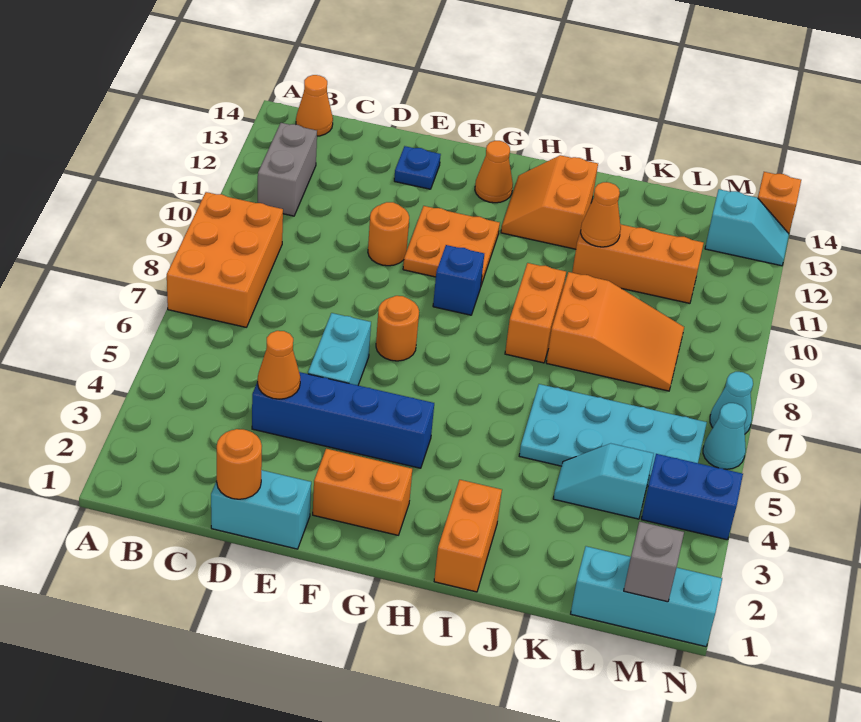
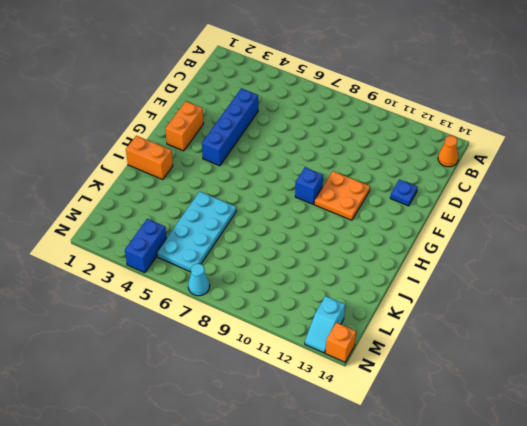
none -> orange 2x3 brick [167,192,283,327]
none -> grey 1x2 brick [258,123,317,216]
none -> cyan 1x2 brick [211,470,311,549]
none -> cyan 1x2 brick [308,313,371,385]

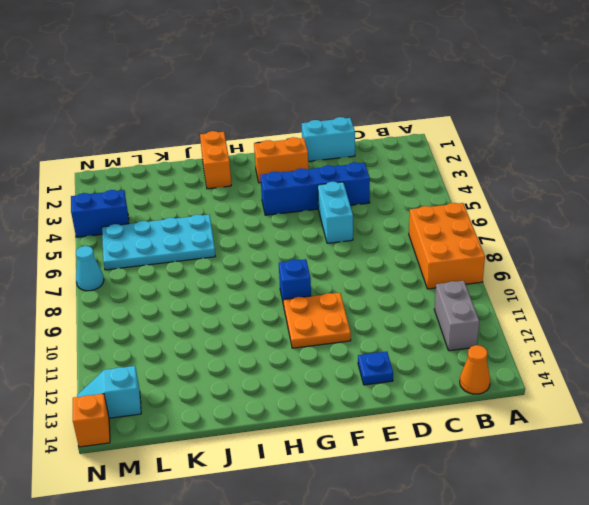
none -> orange 1x1 round brick [368,202,409,266]
none -> orange 1x1 round brick [376,296,419,361]
none -> orange 1x1 cone [475,141,513,203]
none -> orange 2x2 slope [501,155,598,249]

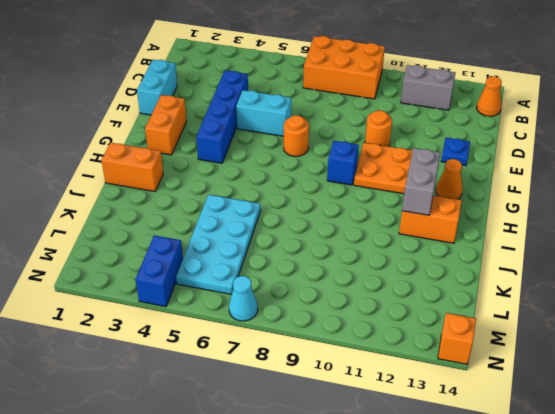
grey 1x2 brick [402,148,440,215] -> none
none -> orange 1x2 brick [505,263,566,363]
none -> orange 2x3 slope [546,272,684,391]
none -> orange 1x3 brick [572,224,704,303]
none -> cyan 1x2 slope [553,444,654,519]

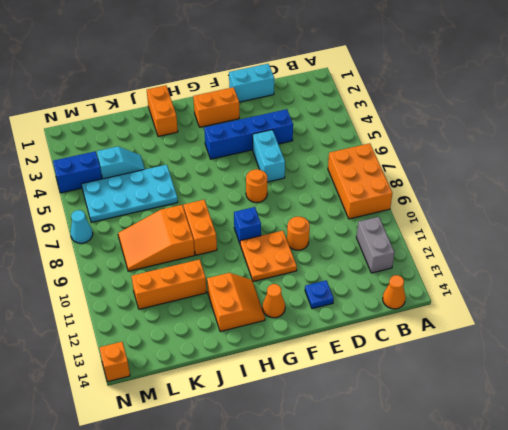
none -> cyan 1x3 brick [571,546,722,647]
none -> cyan 1x2 slope [705,189,789,266]
none -> cyan 1x1 cone [703,403,747,469]
none -> orange 1x1 round brick [217,429,262,499]

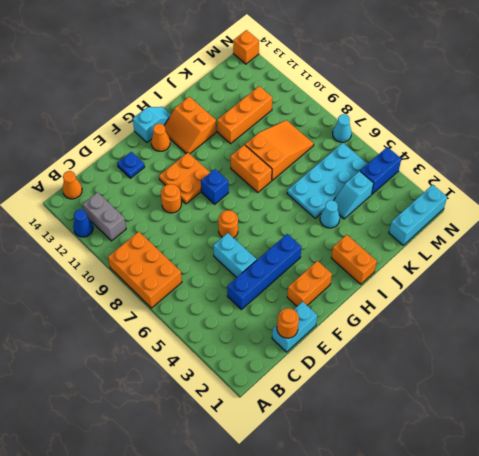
blue 1x1 cone [73,209,93,237] -> none
cyan 1x2 slope [133,107,171,142] -> cyan 1x2 slope moved to [705,189,789,266]
cyan 1x1 cone [320,200,340,228] -> cyan 1x1 cone moved to [703,403,747,469]
none -> orange 1x1 cone [258,331,300,399]
none -> orange 1x1 cone [581,182,621,247]
none -> grey 1x1 brick [624,522,684,602]

